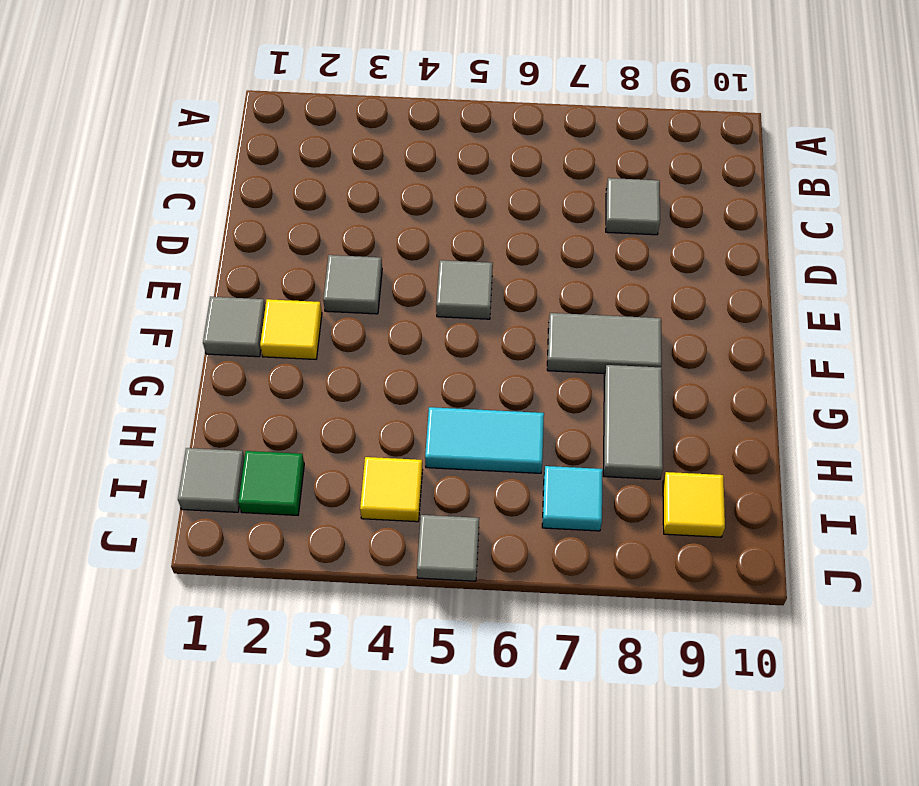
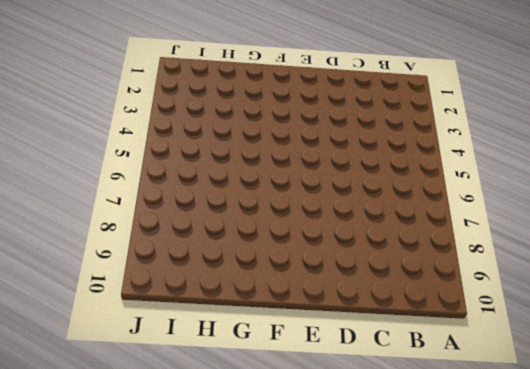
none -> grey 1x1 tile [606,178,660,235]
none -> grey 1x1 tile [323,255,382,314]
none -> grey 1x1 tile [436,260,493,319]

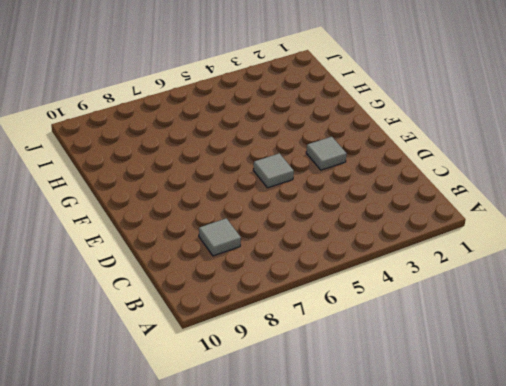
none -> grey 1x1 tile [203,297,265,357]
none -> yellow 1x1 tile [260,299,322,359]
none -> grey 1x2 tile [547,313,662,374]

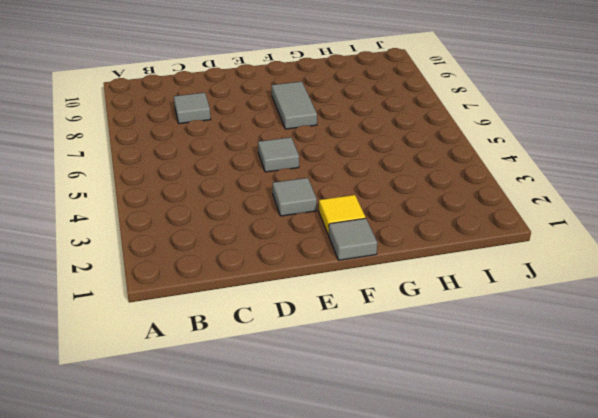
none -> grey 1x2 tile [603,365,663,479]
none -> cyan 1x2 tile [425,407,544,473]
none -> grey 1x1 tile [178,448,245,512]

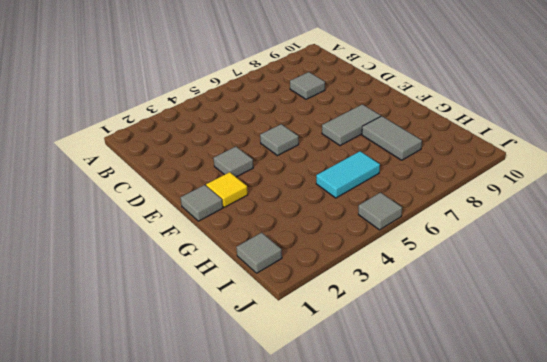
none -> green 1x1 tile [238,451,304,515]
none -> yellow 1x1 tile [360,457,422,522]
none -> cyan 1x1 tile [542,466,603,531]

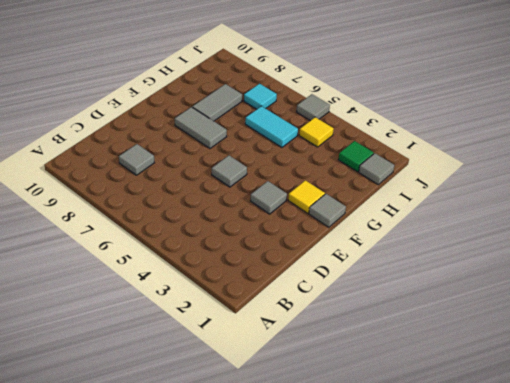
none -> yellow 1x1 tile [663,472,725,537]

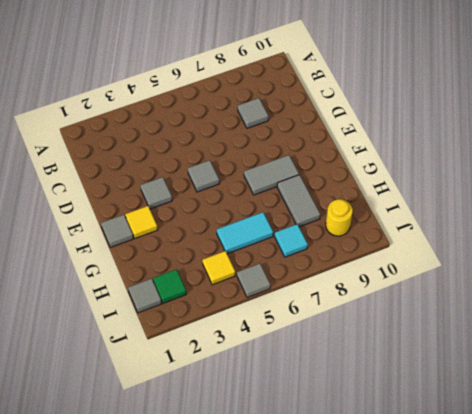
yellow 1x1 round brick [326,199,353,236] -> yellow 1x1 tile [663,472,725,537]

